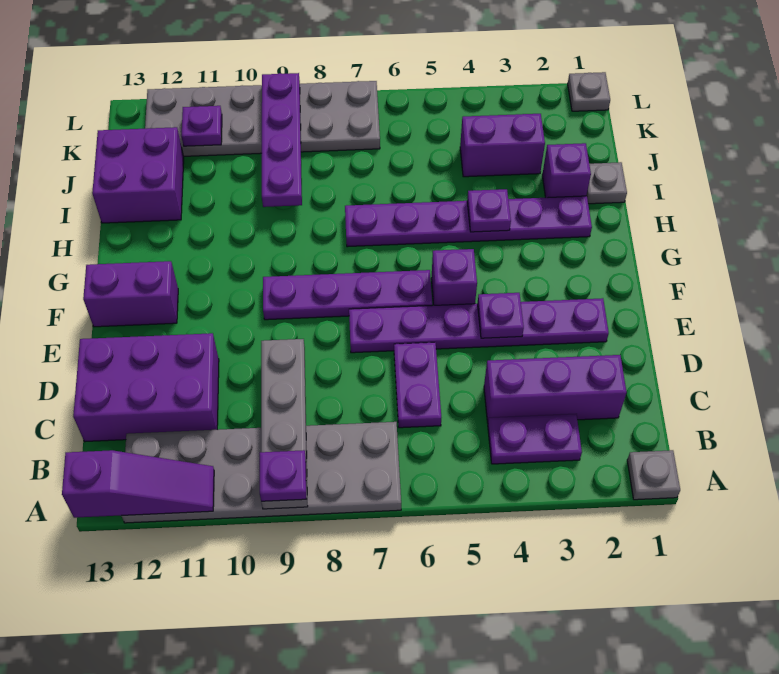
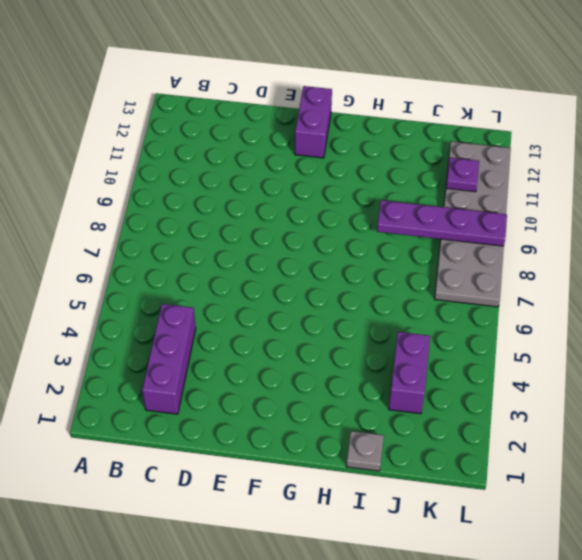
none -> grey 1x1 plate [627,450,680,500]
none -> grey 2x6 plate [122,422,401,523]
none -> purple 1x2 plate [488,414,582,464]

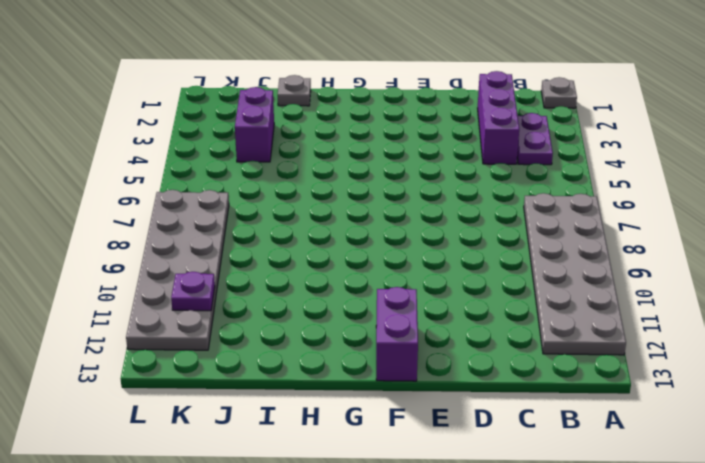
none -> purple 1x2 plate [394,342,441,428]
none -> purple 2x3 brick [73,333,219,442]
none -> purple 1x6 plate [349,298,609,353]

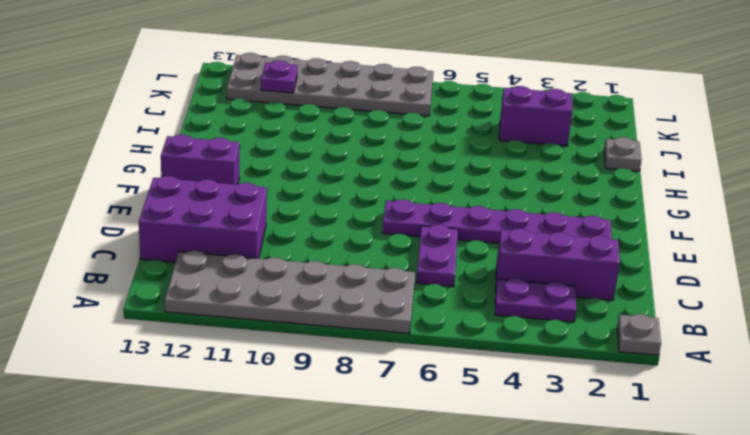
none -> purple 1x1 brick [431,249,477,305]
none -> purple 1x4 plate [263,270,432,320]
none -> purple 1x6 plate [345,196,592,247]

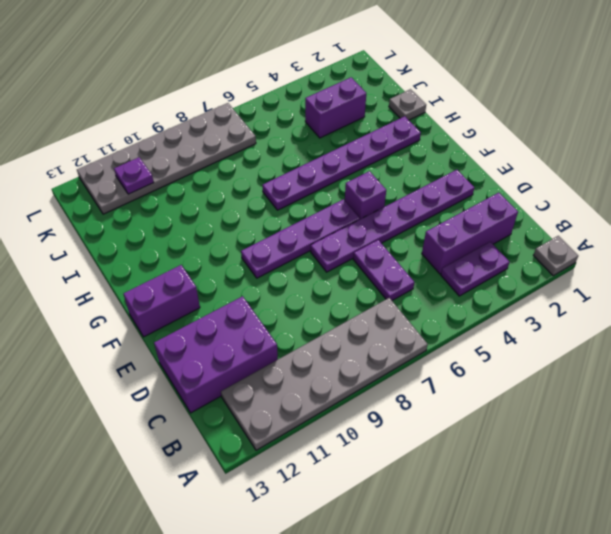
none -> purple 1x1 brick [542,143,591,198]
none -> purple 2x2 brick [92,127,184,223]
none -> grey 1x1 plate [568,72,610,111]

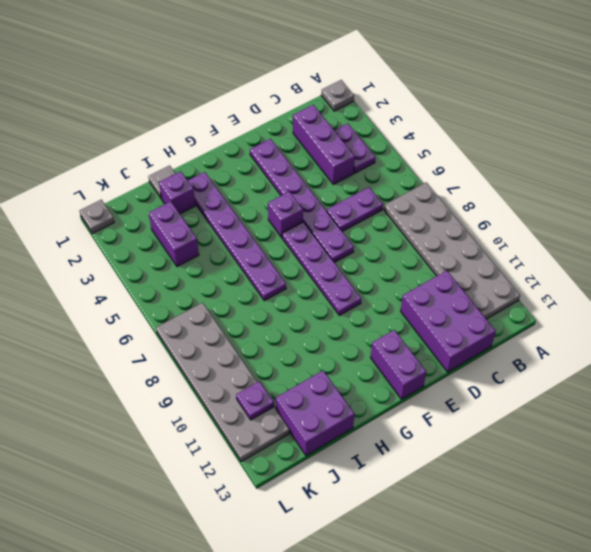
none -> grey 1x4 plate [261,339,308,509]
none -> purple 1x3 slope [62,450,214,518]
none -> purple 1x1 plate [478,293,524,338]

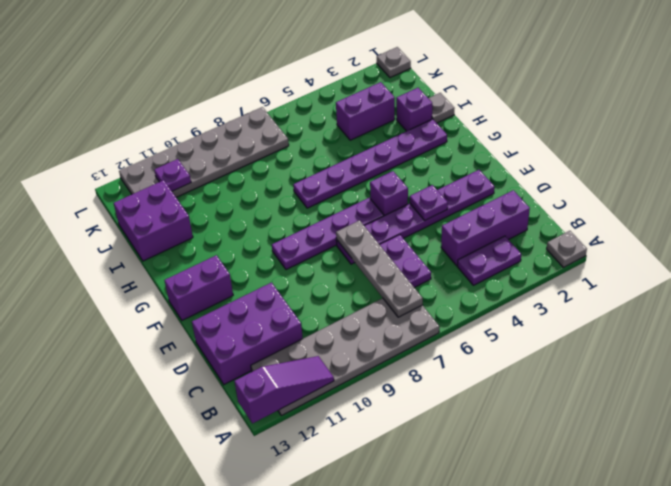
grey 1x4 plate [336,220,423,317] -> grey 1x4 plate moved to [261,339,308,509]
none -> purple 1x1 plate [467,189,511,232]
none -> purple 1x4 plate [262,73,302,207]
none -> purple 1x1 plate [260,450,306,502]

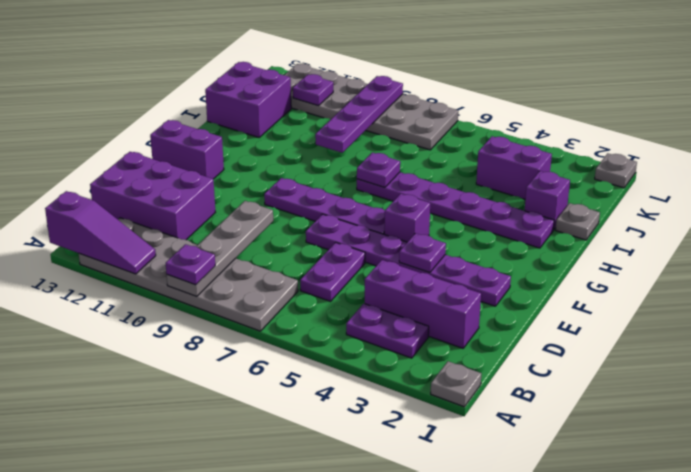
purple 1x1 plate [357,152,400,188] -> purple 1x1 plate moved to [467,189,511,232]

